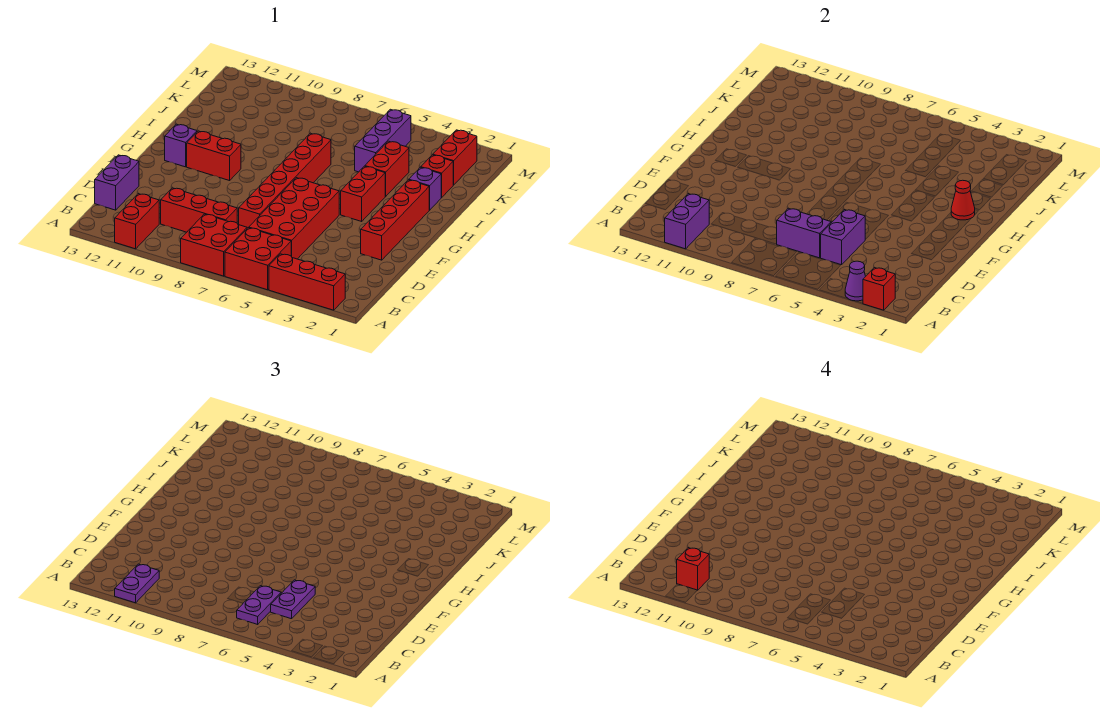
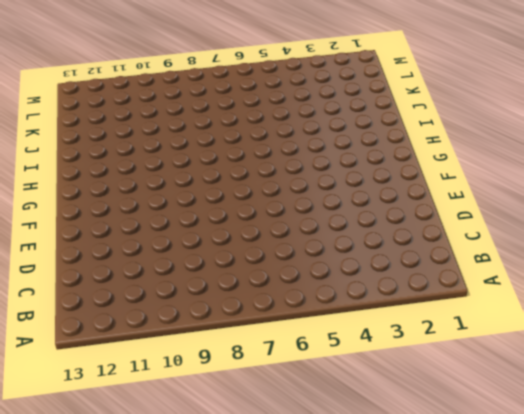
none -> red 1x3 brick [269,254,345,310]
none -> red 2x2 brick [225,228,291,290]
none -> red 2x2 brick [181,214,247,276]

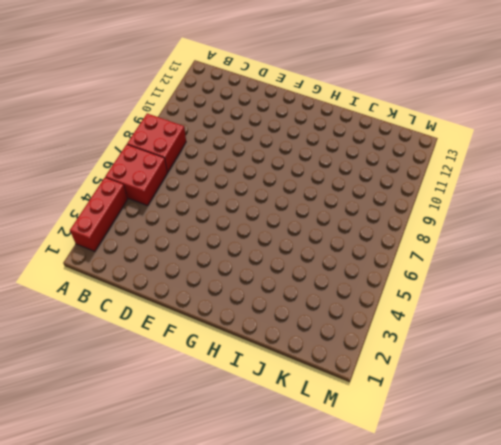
none -> red 1x2 brick [115,194,159,249]
none -> red 2x4 brick [249,178,339,259]
none -> red 1x3 brick [161,188,237,232]

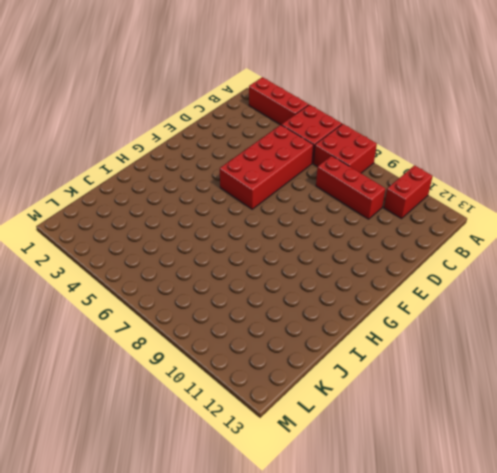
none -> purple 1x2 brick [95,155,139,210]
none -> red 1x6 brick [239,133,331,228]
none -> red 1x4 brick [361,180,429,260]

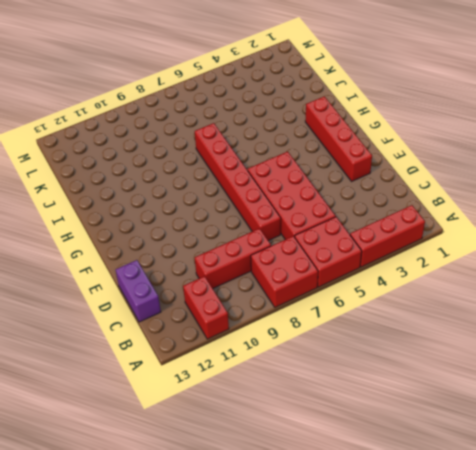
none -> red 1x2 brick [341,166,386,221]
none -> red 1x2 brick [187,131,241,181]
none -> purple 1x1 brick [165,124,197,167]

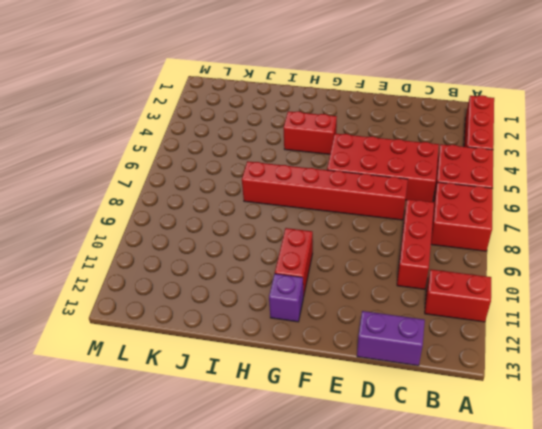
none -> red 1x4 brick [361,180,429,260]
none -> purple 1x1 brick [409,167,442,210]
none -> red 1x2 brick [365,141,409,196]

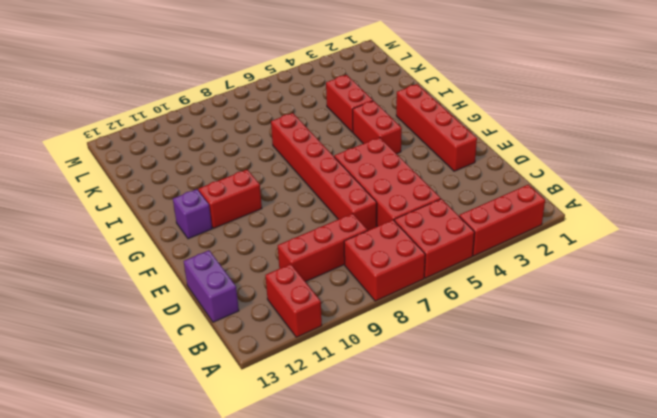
none -> purple 1x1 brick [409,167,442,210]
none -> red 1x1 brick [421,155,453,197]
none -> purple 1x3 brick [355,109,411,172]

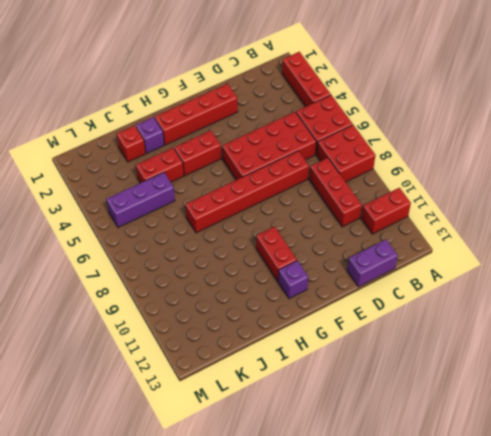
none -> red 1x2 brick [433,130,477,185]
none -> red 1x1 brick [863,268,895,310]
none -> purple 1x1 cone [845,261,866,301]

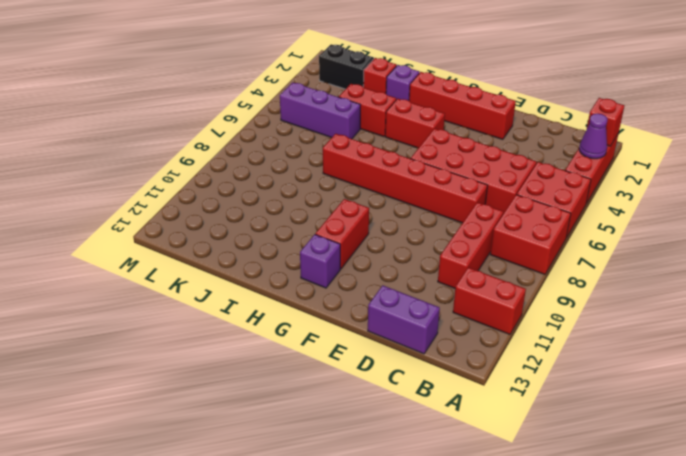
black 1x2 brick [319,44,374,89] -> red 1x2 brick [433,130,477,185]
none -> purple 1x2 brick [665,194,709,249]
none -> purple 1x2 brick [821,210,865,265]
none -> purple 1x2 brick [777,208,831,258]

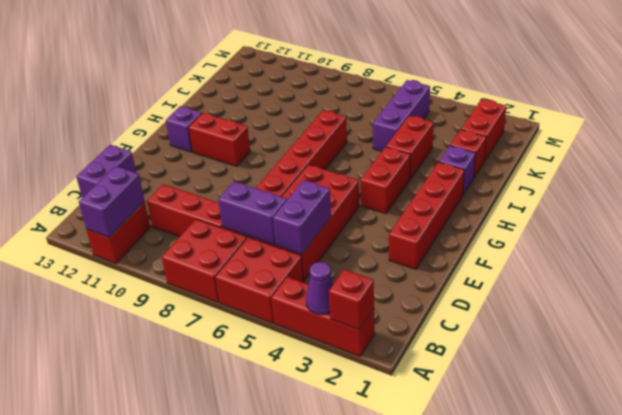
none -> red 1x1 cone [951,180,975,220]
none -> purple 1x2 plate [115,564,159,603]
none -> purple 1x2 plate [237,586,281,624]

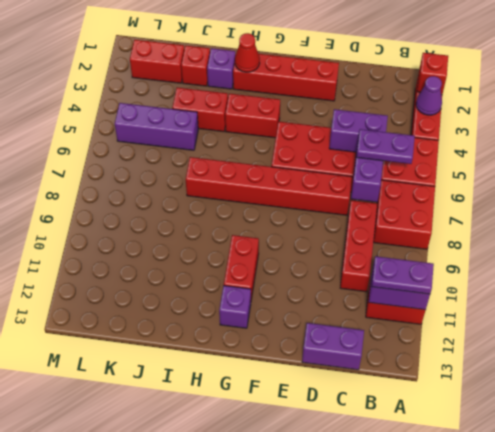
none -> purple 1x2 plate [271,580,315,619]
none -> red 1x1 brick [677,548,709,590]

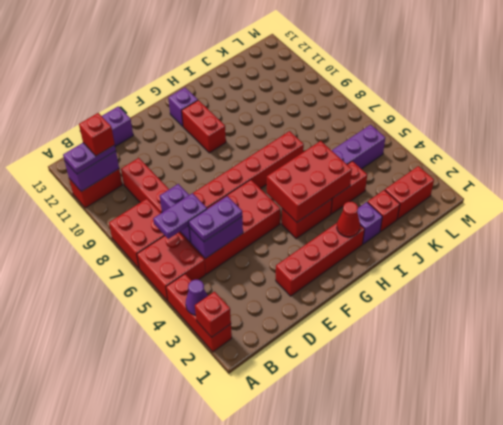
red 2x3 brick [267,141,352,222] -> none

